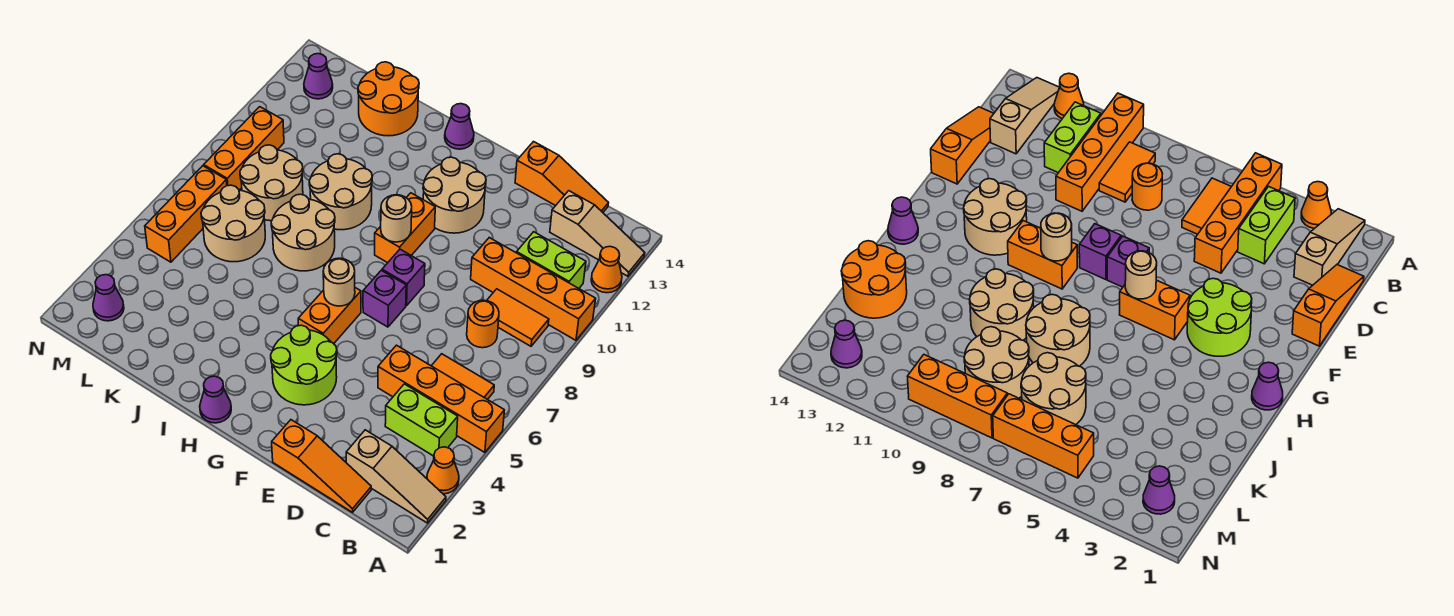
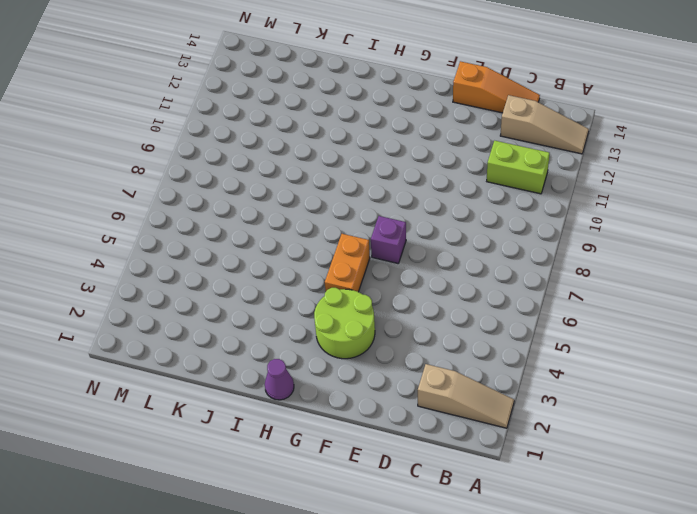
none -> orange 1x1 cone [427,447,459,494]
none -> orange 1x4 brick [378,345,504,452]
none -> orange 1x4 brick [471,238,596,340]
none -> orange 1x1 cone [591,246,622,293]

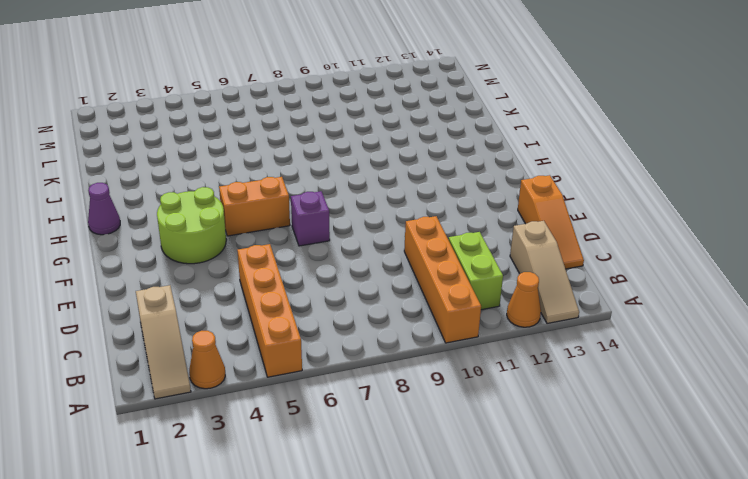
none -> lime 1x2 brick [385,384,458,456]
none -> orange 1x2 tile [432,354,494,400]
none -> orange 1x2 tile [487,289,549,346]
none -> orange 1x3 slope [272,420,371,512]

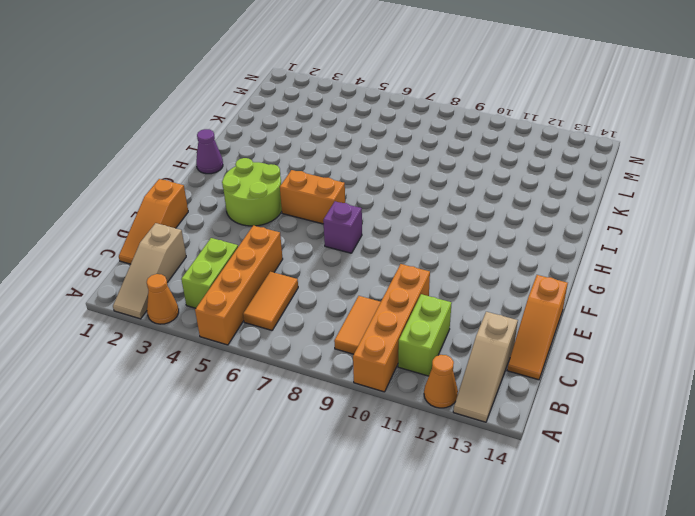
none -> orange 1x1 round brick [467,300,499,348]
none -> purple 1x1 brick [382,249,425,306]
none -> tan 2x2 round brick [423,157,486,233]
none -> orange 1x2 brick [375,193,435,263]

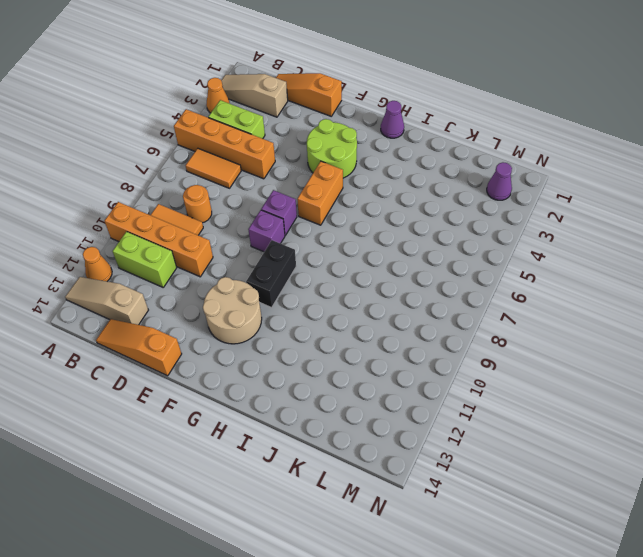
black 1x2 brick [246,240,296,308] -> orange 1x2 brick [375,193,435,263]
none -> purple 1x1 cone [445,104,474,149]
none -> tan 2x2 round brick [271,194,335,271]
none -> tan 2x2 round brick [309,154,372,230]
none -> orange 2x2 round brick [358,62,419,136]

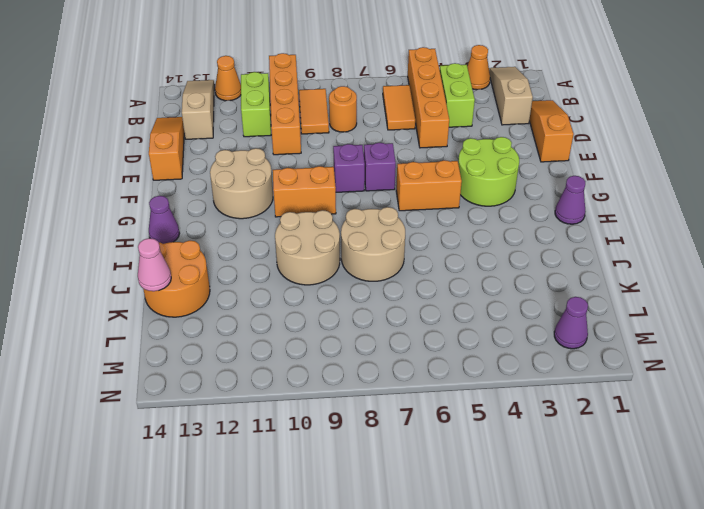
pink 1x1 cone [138,238,171,291] -> none
none -> tan 2x2 round brick [201,185,265,262]
none -> tan 2x2 round brick [240,145,303,221]
none -> orange 1x3 brick [145,166,227,262]
none -> orange 1x3 brick [204,107,284,190]

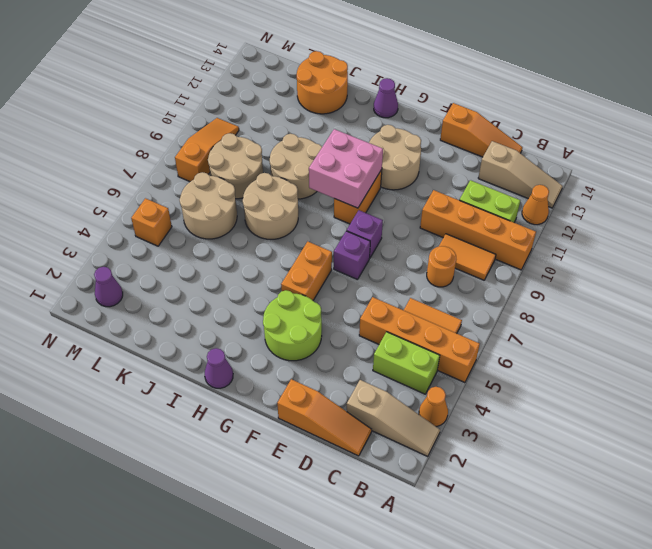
pink 2x2 brick [309,129,383,208] -> tan 1x1 round brick [381,195,412,242]
orange 1x1 brick [131,198,172,246] -> orange 1x3 brick [145,166,227,262]
orange 1x3 slope [175,118,239,182] -> orange 1x3 brick [204,107,284,190]
none -> purple 1x1 cone [304,54,333,99]
none -> tan 1x1 round brick [323,258,355,306]

